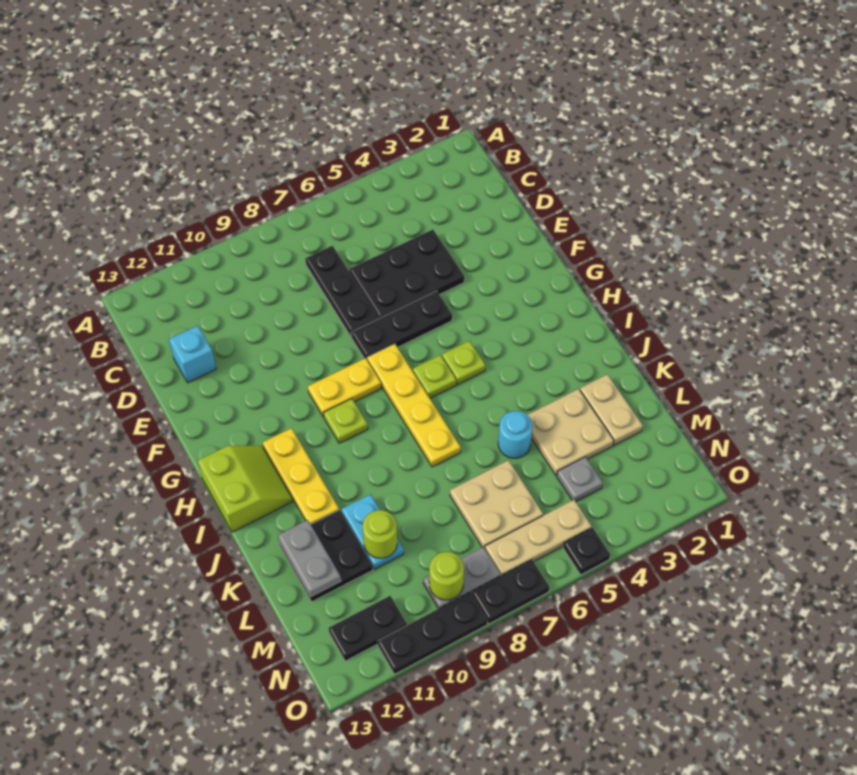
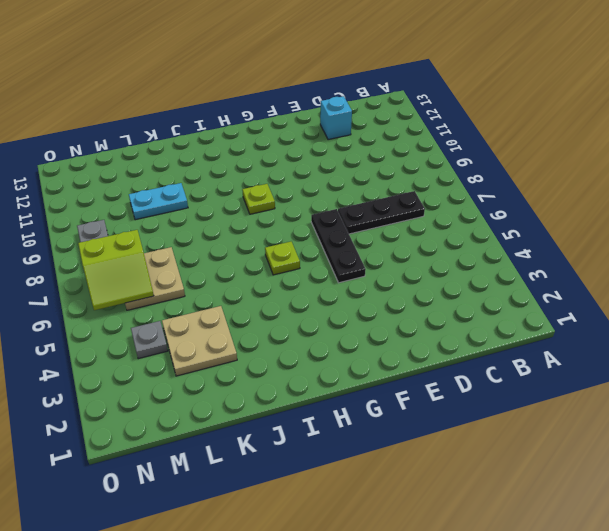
lime 2x2 slope [78,230,154,310] -> lime 2x2 slope moved to [198,446,293,532]
none -> black 2x3 plate [349,230,464,319]
none -> yellow 1x4 plate [367,344,461,467]
none -> yellow 1x2 plate [308,358,381,417]

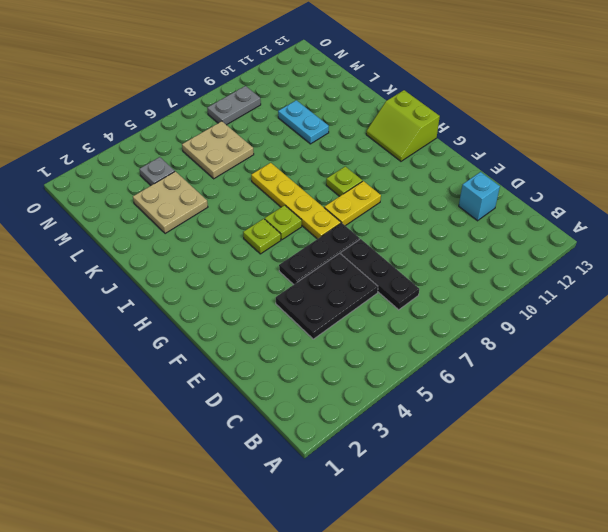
none -> yellow 1x3 plate [263,428,339,524]
none -> tan 1x2 plate [580,374,643,445]
none -> cyan 1x1 round brick [498,411,533,458]

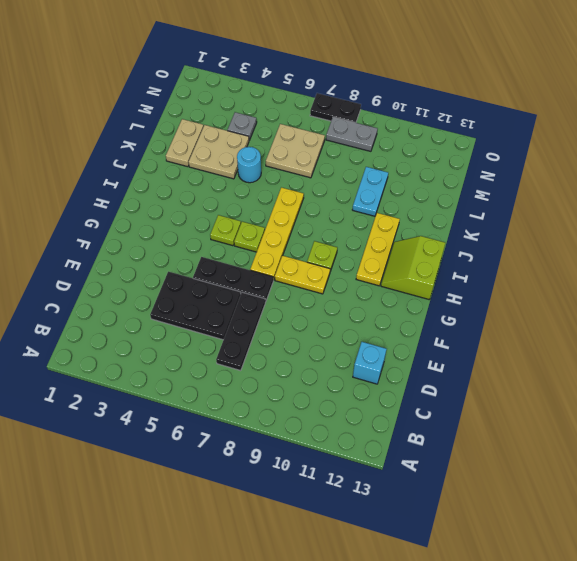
none -> black 2x2 plate [279,510,373,602]
none -> tan 1x3 plate [485,500,592,576]
none -> black 1x2 plate [329,596,407,661]

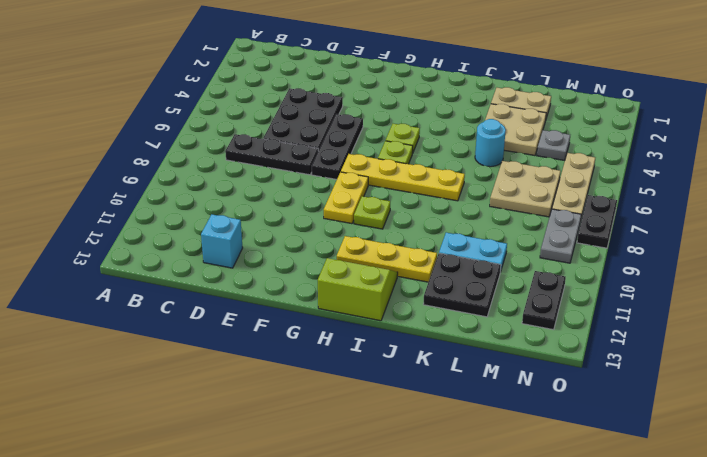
none -> black 1x1 plate [563,528,610,575]
none -> black 1x3 plate [378,592,488,674]
none -> grey 1x2 plate [278,520,341,596]

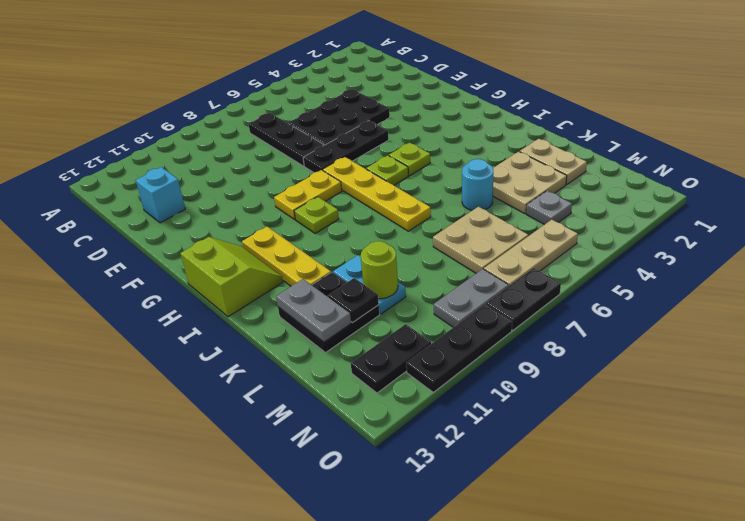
black 1x1 plate [328,278,379,322] -> black 1x1 plate moved to [563,528,610,575]
none -> lime 1x1 round brick [429,552,464,600]

